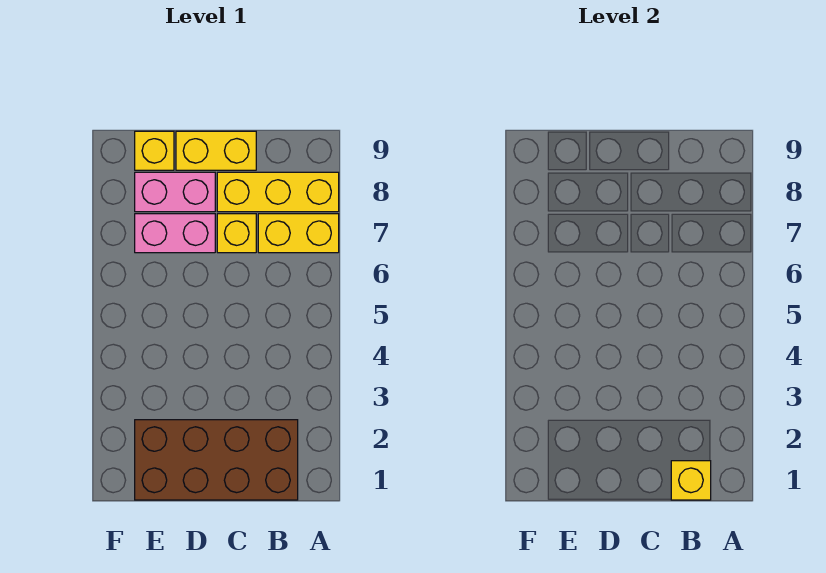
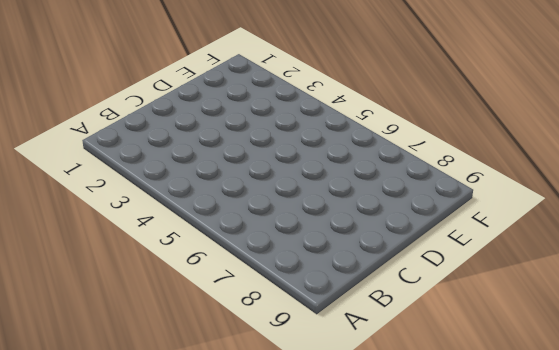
none -> yellow 1x2 brick [258,214,339,253]
none -> yellow 1x3 brick [217,172,339,212]

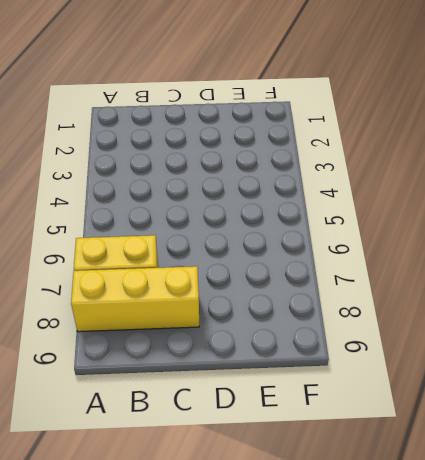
none -> brown 2x4 brick [135,420,298,500]
none -> yellow 1x1 brick [217,214,256,253]

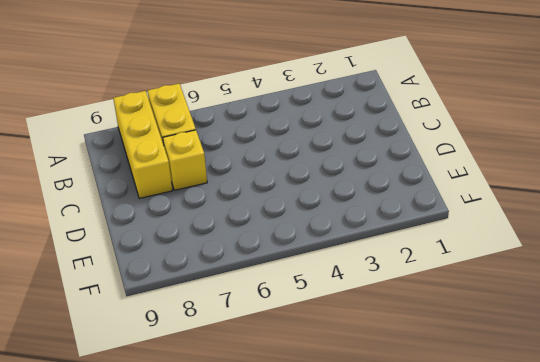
none -> brown 2x4 brick [135,420,298,500]
none -> yellow 1x2 brick [176,131,256,170]

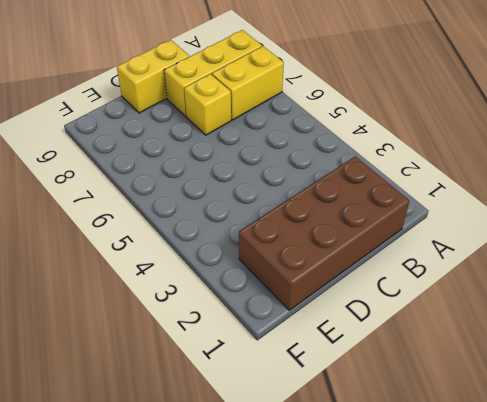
none -> pink 1x2 brick [135,214,215,253]
none -> pink 1x2 brick [135,172,215,212]

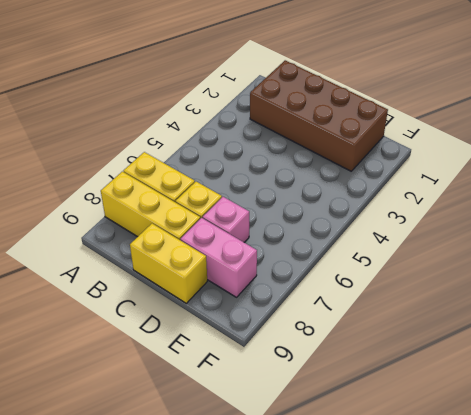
pink 1x1 brick [203,197,249,242] -> pink 1x2 brick [135,214,215,253]
none -> yellow 1x1 brick [135,131,174,170]
none -> yellow 1x1 brick [671,461,711,500]

